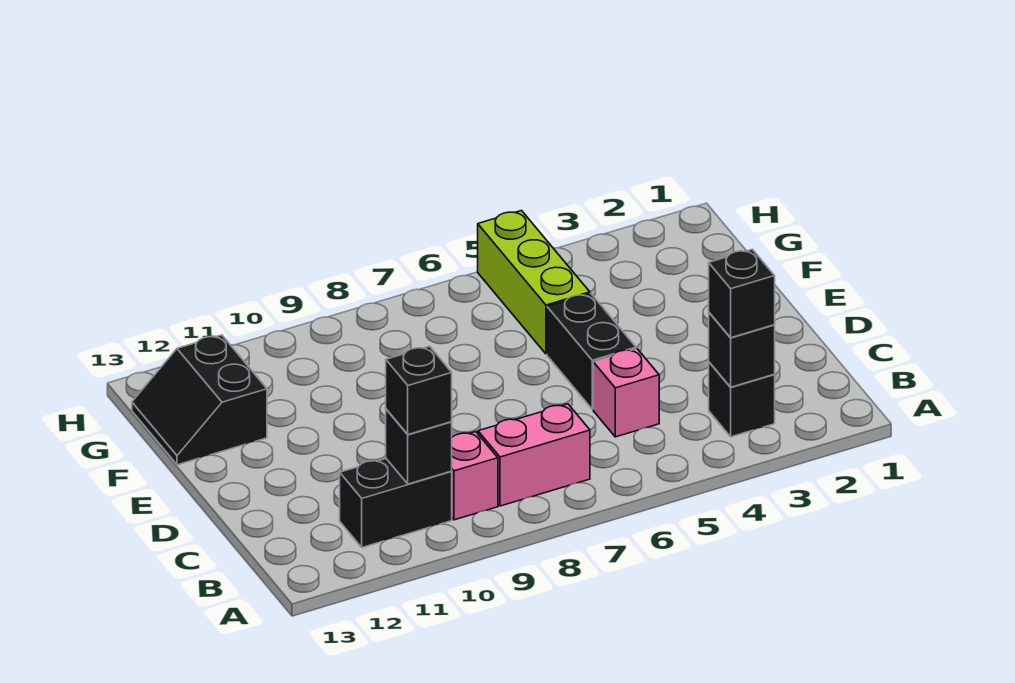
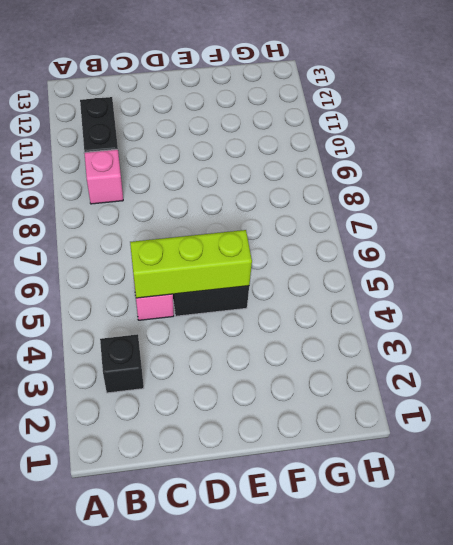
lime 1x3 brick [130,230,252,298] -> lime 1x3 brick moved to [478,211,590,354]
none -> pink 1x2 brick [478,404,590,506]
none -> black 2x2 slope [132,335,267,465]
none -> black 1x1 brick [709,313,775,387]

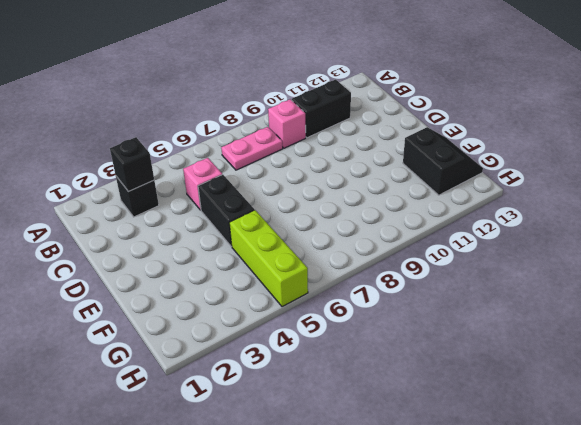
pink 1x2 plate [221,127,283,170] -> pink 1x2 brick [478,404,590,506]
none -> black 1x1 brick [386,409,452,484]
none -> black 1x1 brick [709,249,775,338]
none -> black 1x1 brick [386,346,452,435]

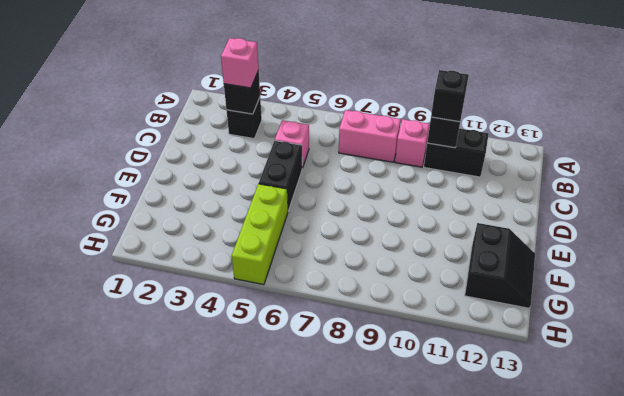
pink 1x1 brick [221,38,259,88] -> black 1x1 brick [709,249,775,338]

